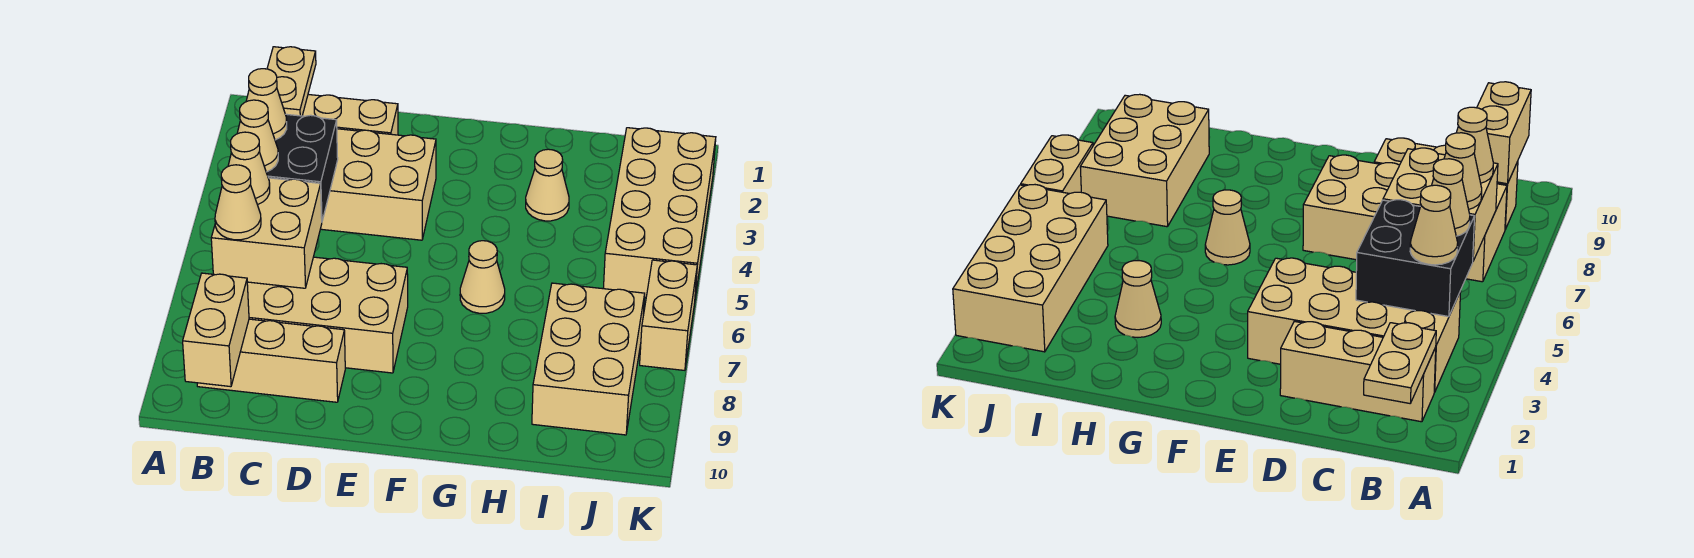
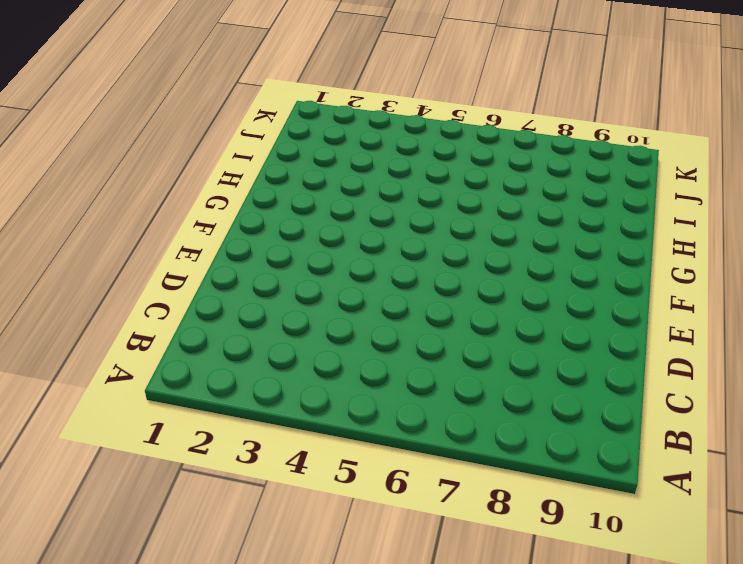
none -> tan 1x3 brick [302,94,398,135]
none -> tan 2x4 brick [321,129,436,240]
none -> tan 2x4 brick [247,257,408,373]

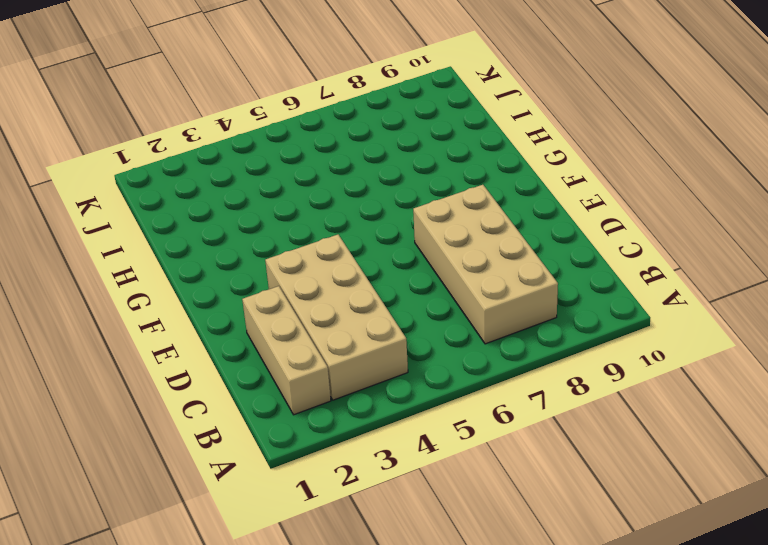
none -> tan 1x3 brick [197,319,345,402]
none -> tan 1x1 cone [460,241,505,313]
none -> tan 1x1 cone [526,149,569,221]

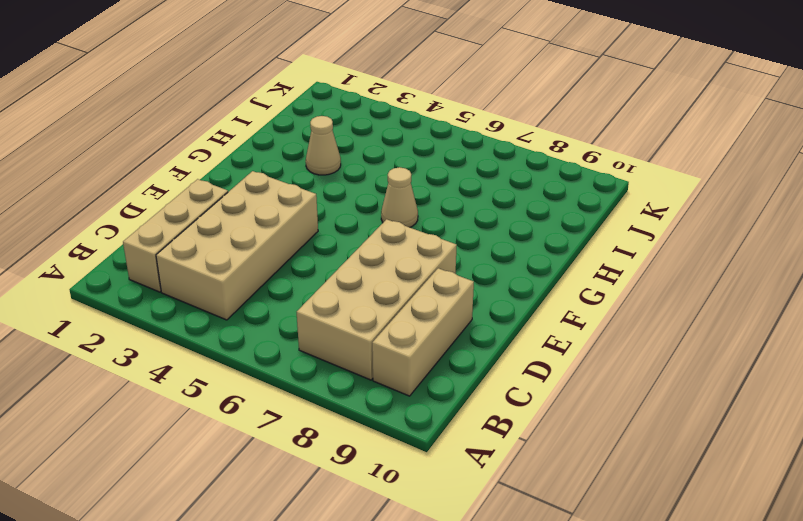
none -> tan 2x3 brick [532,283,645,435]
none -> tan 2x4 brick [603,128,716,298]
none -> tan 1x2 brick [640,260,697,370]

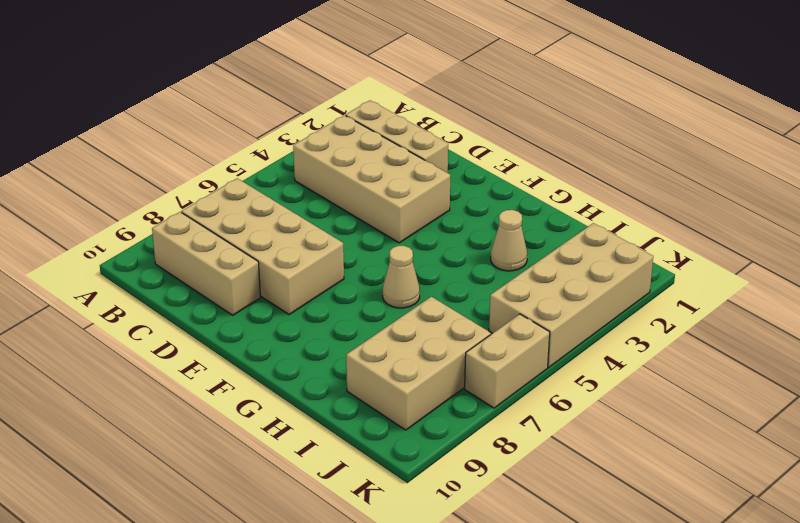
none -> tan 1x2 plate [267,47,316,116]
none -> black 2x2 brick [266,114,338,221]
none -> tan 2x2 brick [211,178,322,288]

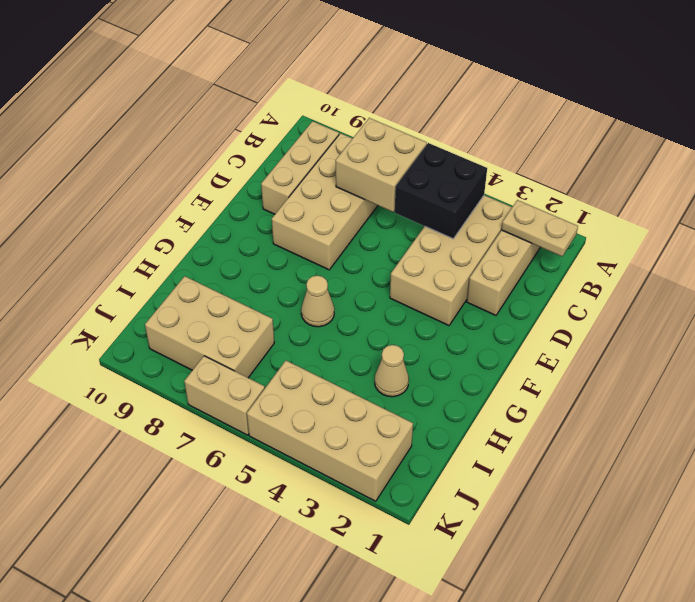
none -> tan 1x2 brick [183,273,249,387]
none -> tan 1x1 cone [246,69,287,140]
none -> tan 1x1 cone [237,100,278,172]

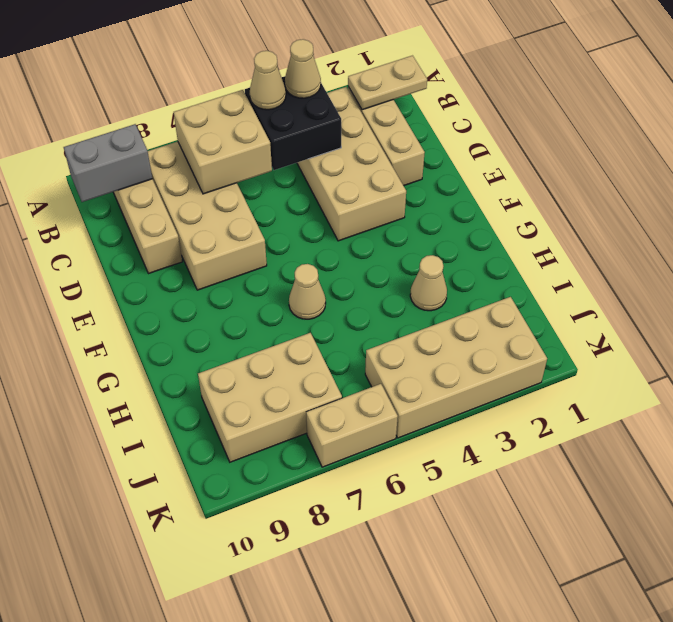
grey 1x2 brick [64,124,152,202] -> tan 1x2 brick [183,273,249,387]
none -> tan 1x1 cone [228,132,270,205]
none -> tan 1x1 cone [215,165,261,240]

